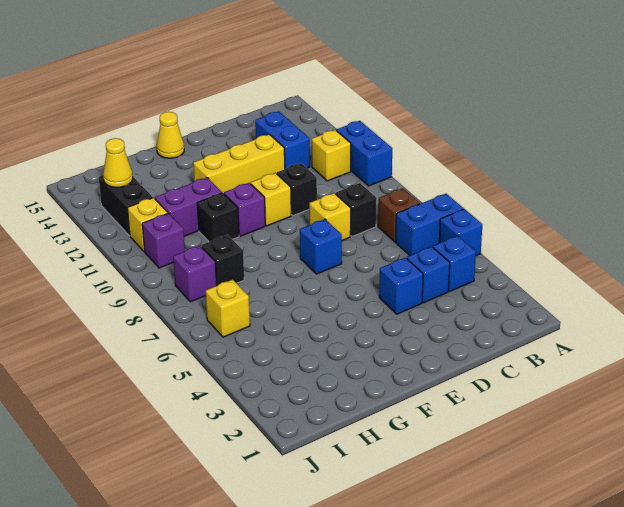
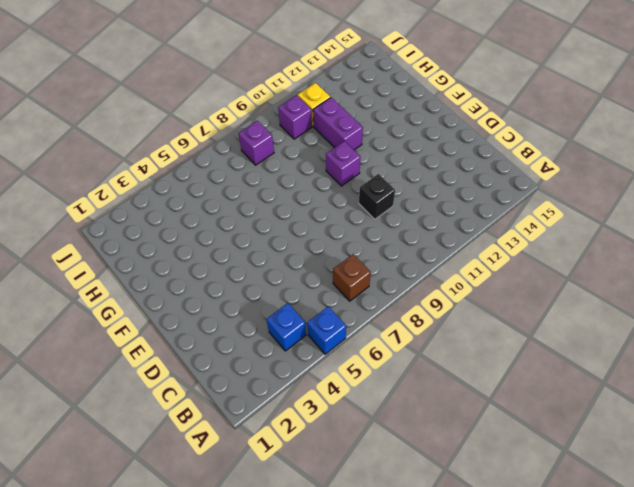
none -> blue 1x2 brick [396,194,464,256]
none -> blue 1x2 brick [336,121,392,186]
none -> yellow 1x1 brick [312,130,351,181]

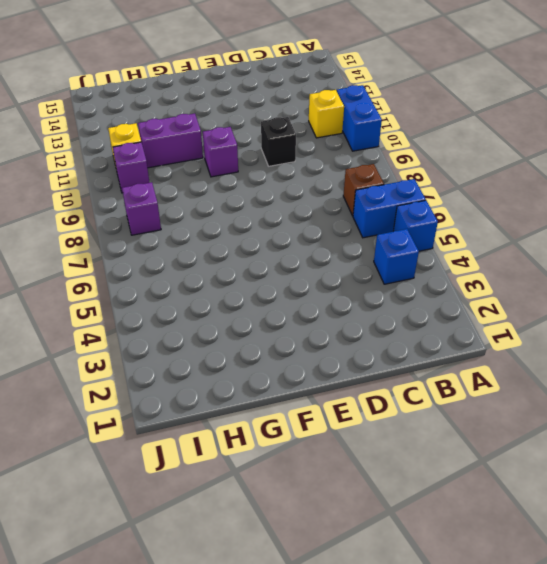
none -> blue 1x1 brick [407,247,450,303]
none -> black 1x1 brick [336,183,376,236]
none -> blue 1x2 brick [255,111,310,169]

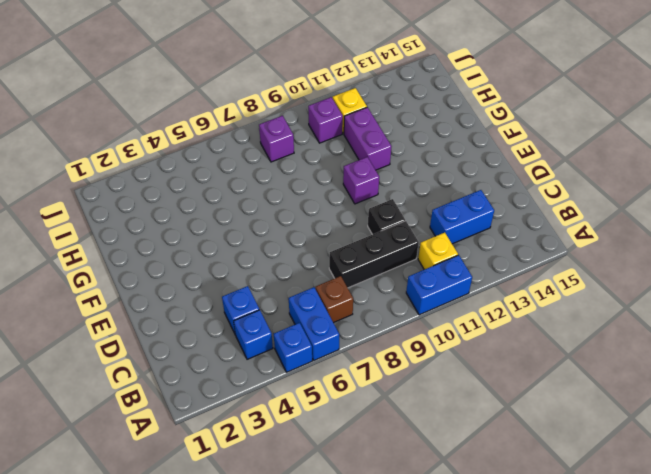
black 1x3 brick [329,221,419,288] -> black 1x1 brick [336,183,376,236]
none -> blue 1x1 brick [379,258,423,314]
none -> yellow 1x1 brick [309,193,351,241]
none -> yellow 1x3 brick [193,134,285,193]

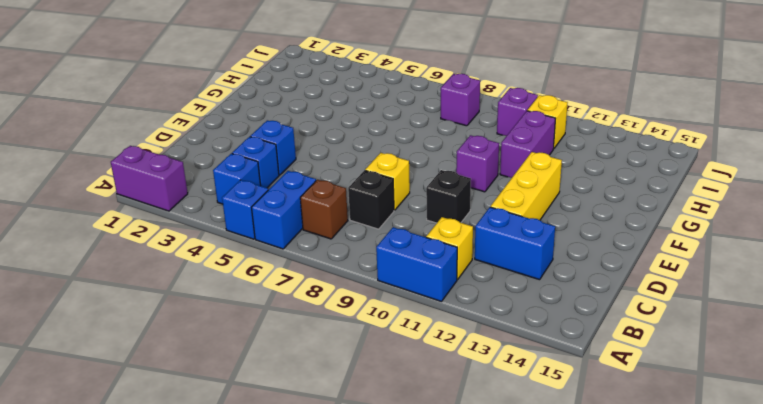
purple 1x2 brick [111,146,188,211] -> none
none -> blue 1x1 brick [300,219,342,274]
none -> yellow 1x1 brick [251,173,291,226]
none -> yellow 1x1 cone [157,112,184,158]

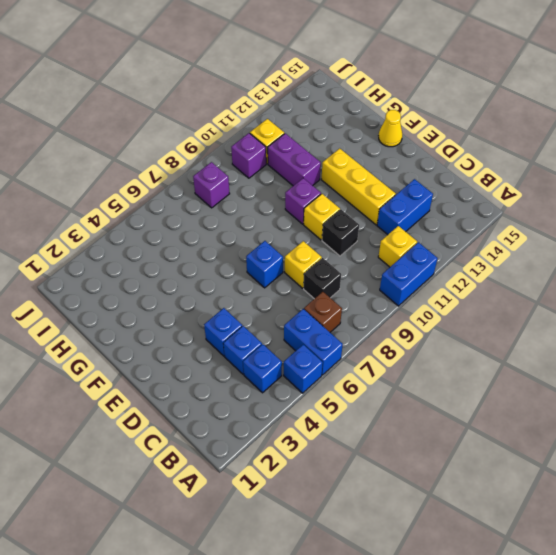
none -> black 1x1 brick [197,193,239,242]
none -> black 1x1 brick [201,235,244,286]
none -> yellow 1x1 brick [206,280,250,337]

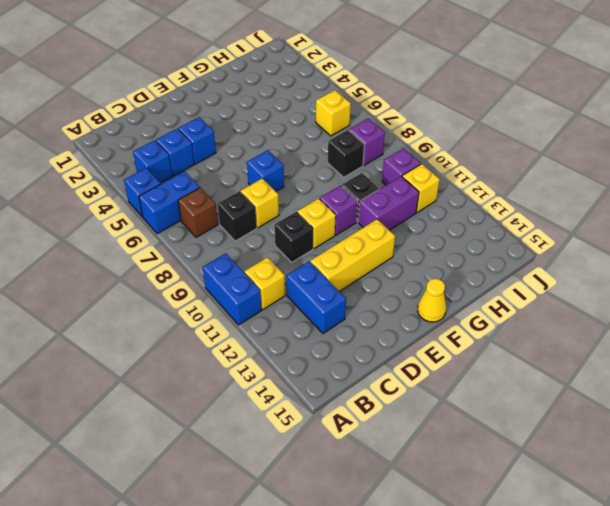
none -> black 1x2 brick [99,175,153,236]
none -> yellow 1x1 cone [103,138,133,187]

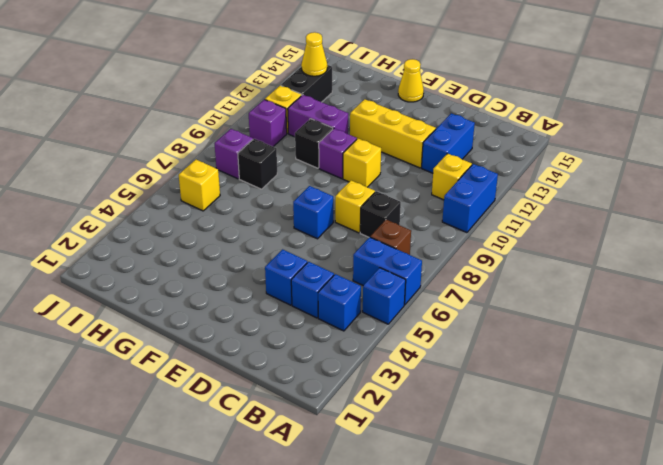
none -> black 1x1 brick [277,163,317,215]

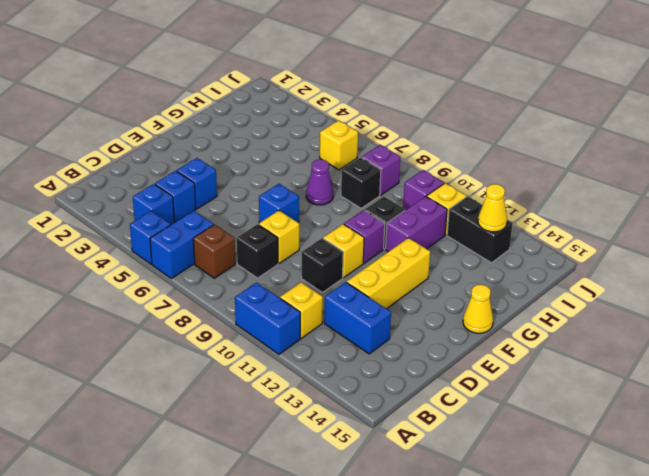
purple 1x1 cone [306,160,333,205] -> none

